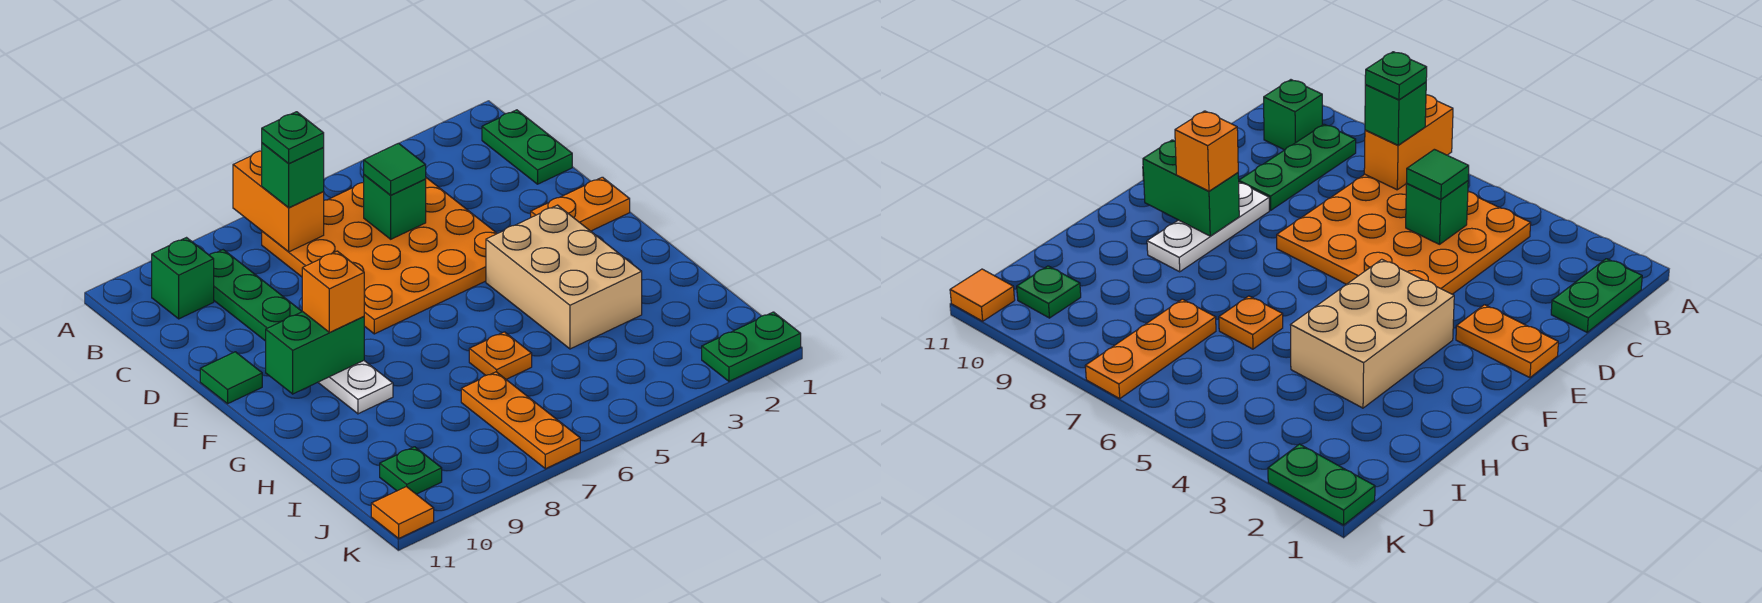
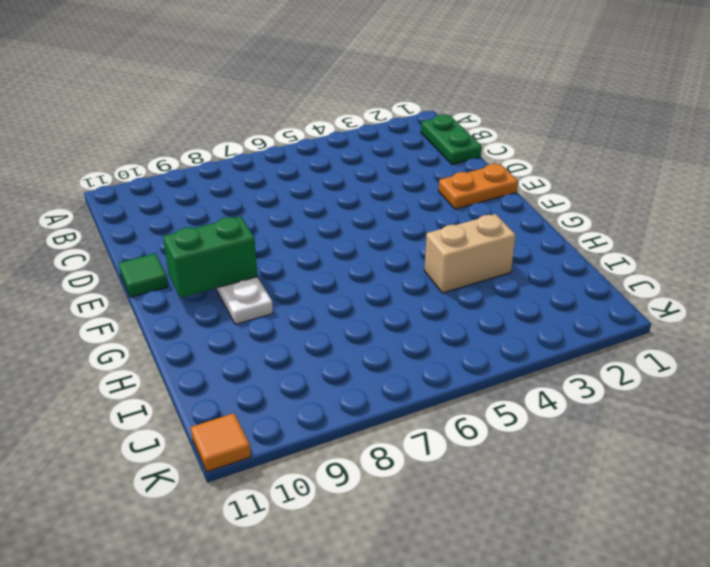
tan 1x2 brick [424,214,516,293] -> tan 2x3 brick [486,205,642,349]
none -> orange 4x4 plate [262,178,497,334]
none -> green 1x3 plate [209,250,302,341]
none -> green 1x1 brick [152,238,214,319]

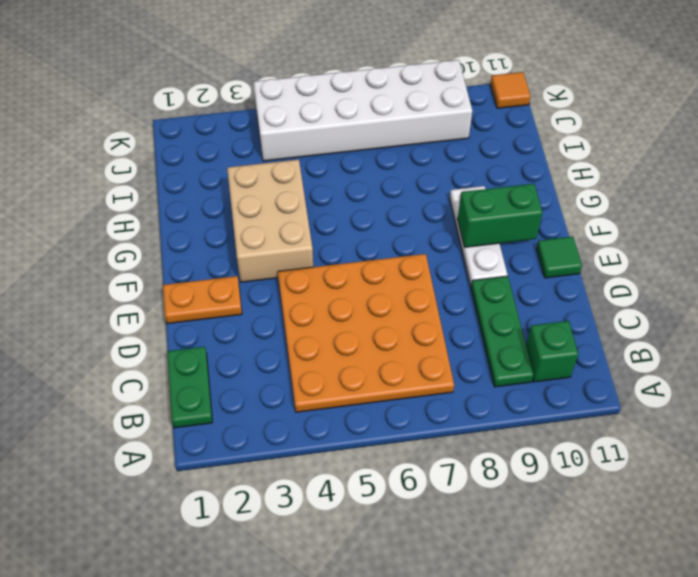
white 2x6 brick [253,60,472,161] -> orange 1x3 plate [461,372,580,469]
none -> orange 1x1 plate [469,332,532,380]
none -> green 1x1 plate [380,447,442,494]
none -> green 1x2 plate [702,312,801,381]

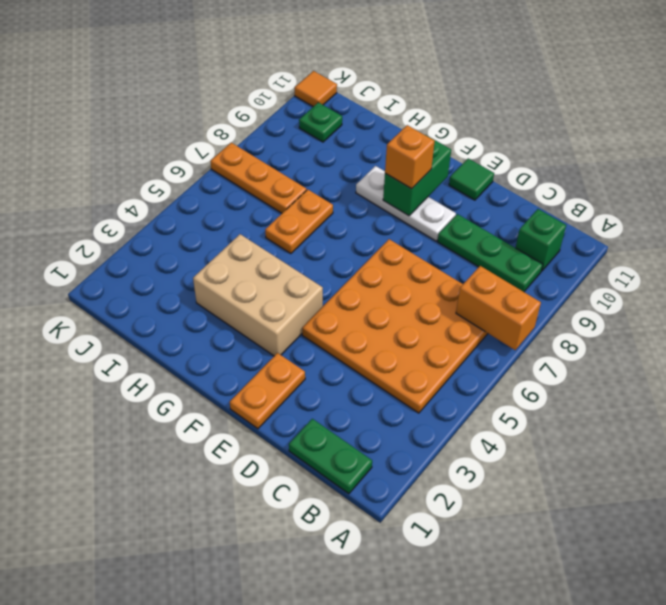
orange 1x2 plate [265,190,333,254] -> orange 1x1 plate [469,332,532,380]
none -> green 1x2 plate [702,312,801,381]
none -> green 1x1 brick [364,175,426,239]
none -> green 1x1 brick [262,143,324,208]

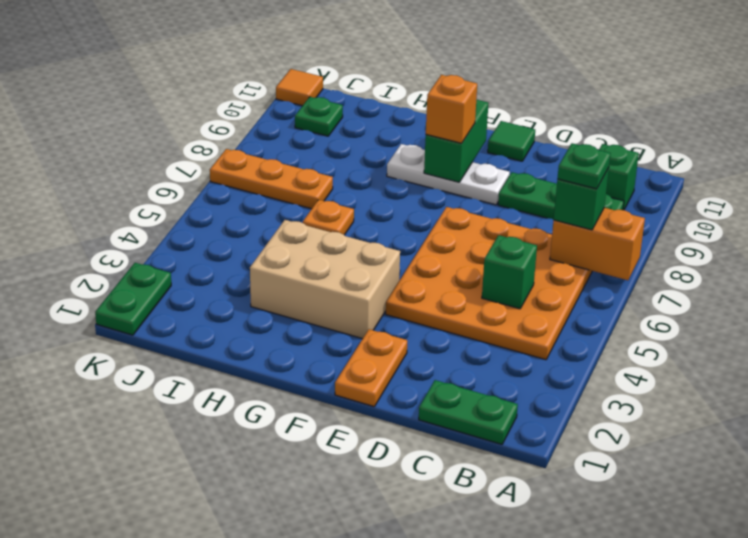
none -> green 1x1 tile [364,143,426,195]

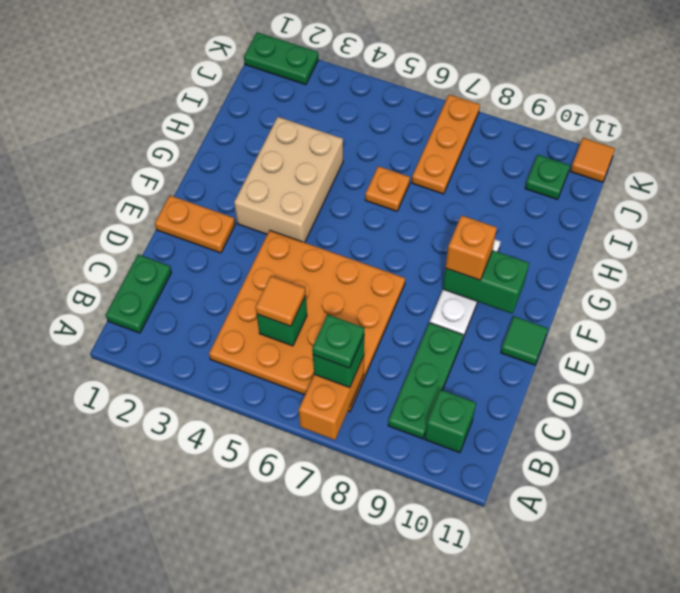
orange 1x1 tile [255,276,306,326] -> green 1x1 tile [364,143,426,195]

